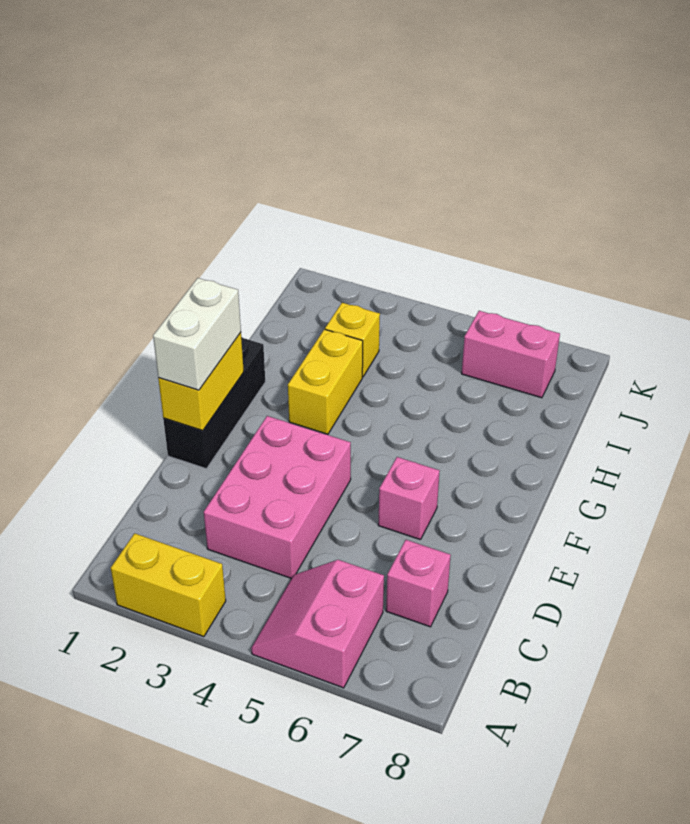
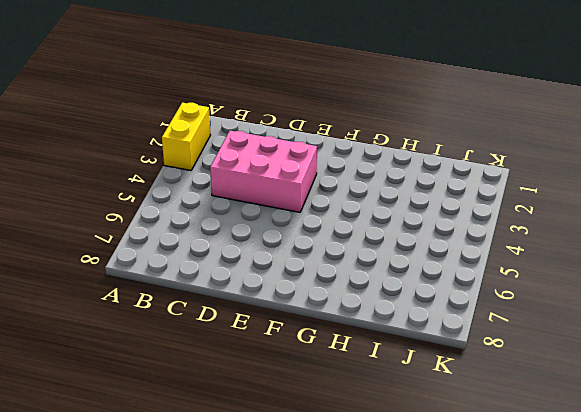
none -> pink 2x2 slope [251,560,384,688]
none -> pink 1x1 brick [386,540,451,627]

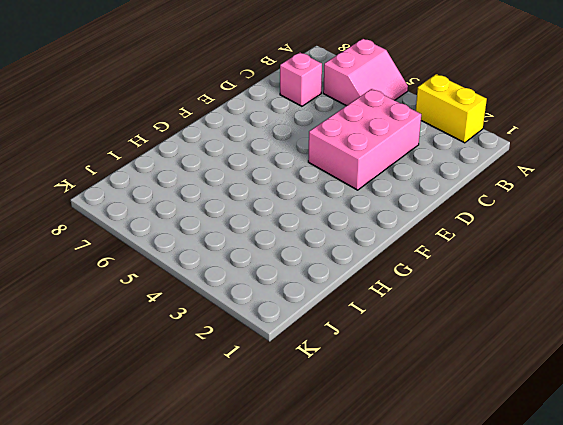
none -> black 1x3 brick [163,337,265,469]
none -> pink 1x1 brick [378,457,440,540]

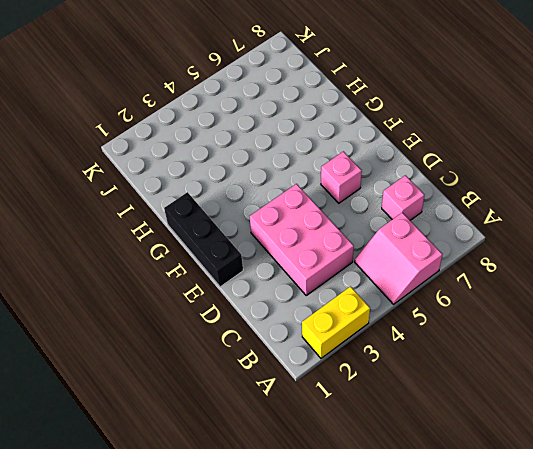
none -> yellow 1x2 brick [288,329,363,434]
none -> yellow 1x1 brick [325,303,380,377]

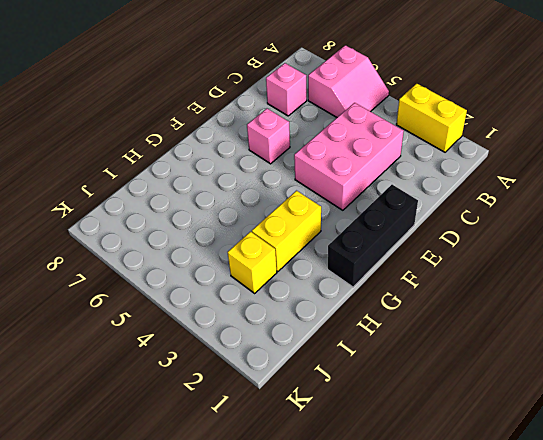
none -> pink 1x2 brick [462,311,560,398]
none -> yellow 1x2 brick [158,333,244,431]

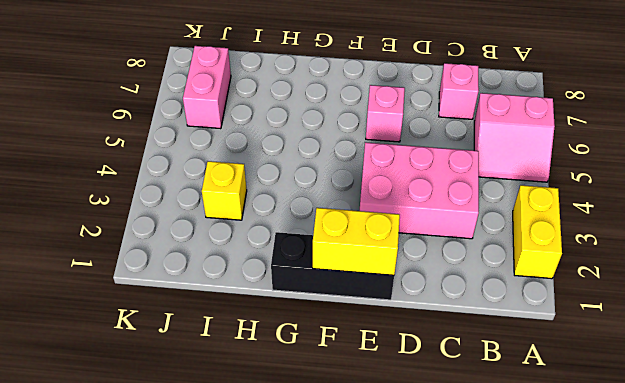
none -> yellow 1x2 brick [288,329,363,434]
none -> white 1x2 brick [153,278,241,390]

